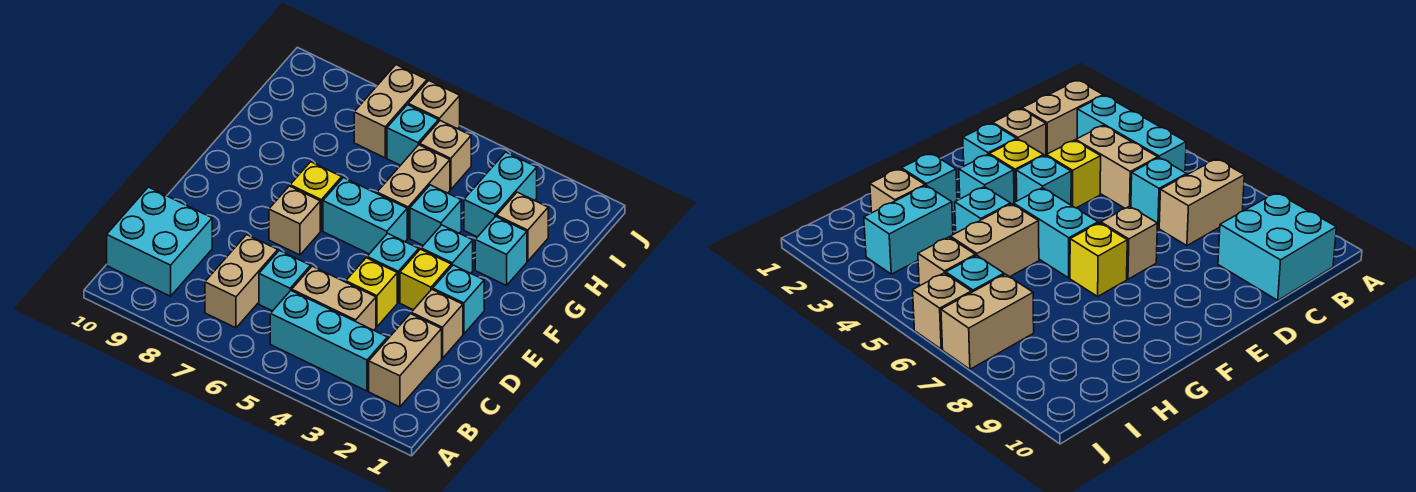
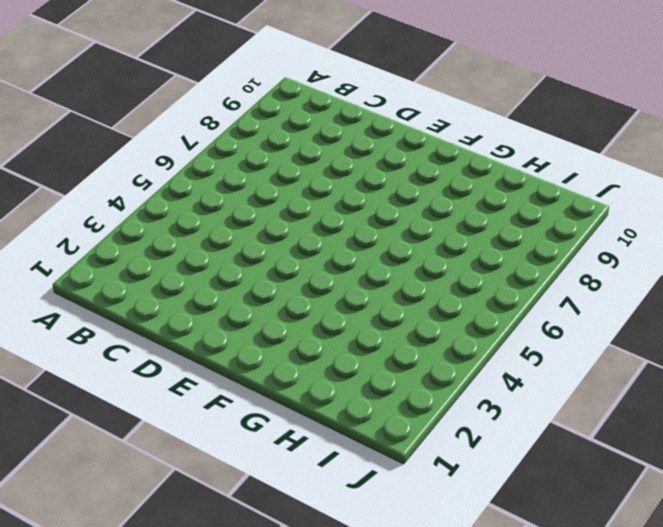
none -> tan 1x2 brick [369,314,442,407]
none -> cyan 1x3 brick [270,291,387,391]
none -> tan 1x2 brick [205,235,278,328]

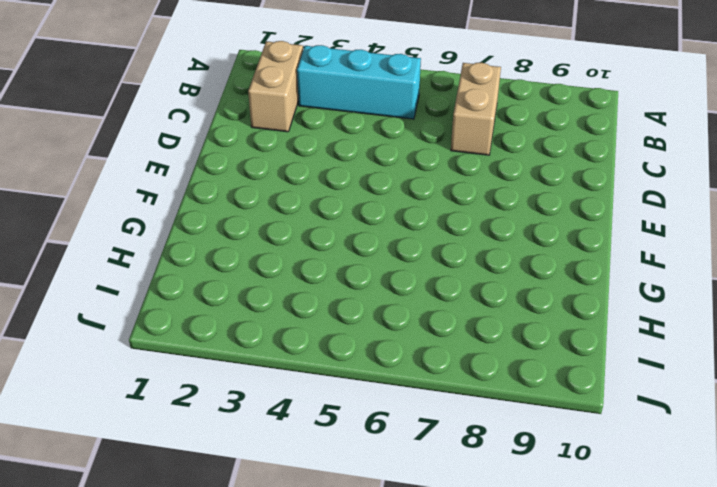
none -> cyan 2x2 brick [107,187,212,296]
none -> tan 1x2 brick [292,266,376,330]
none -> cyan 1x1 brick [259,250,311,311]

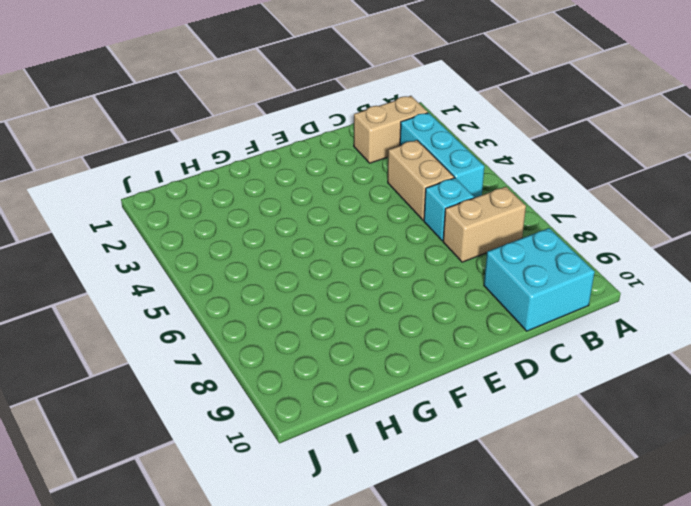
none -> tan 1x1 brick [411,289,463,358]
none -> yellow 1x1 brick [346,258,397,327]
none -> cyan 1x1 brick [433,265,484,334]

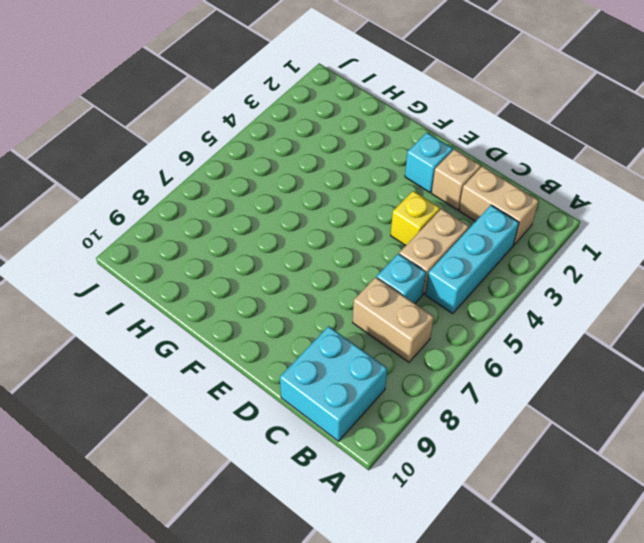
none -> yellow 1x1 brick [400,249,451,310]
none -> cyan 1x1 brick [367,233,419,302]
none -> tan 1x1 brick [269,186,320,255]

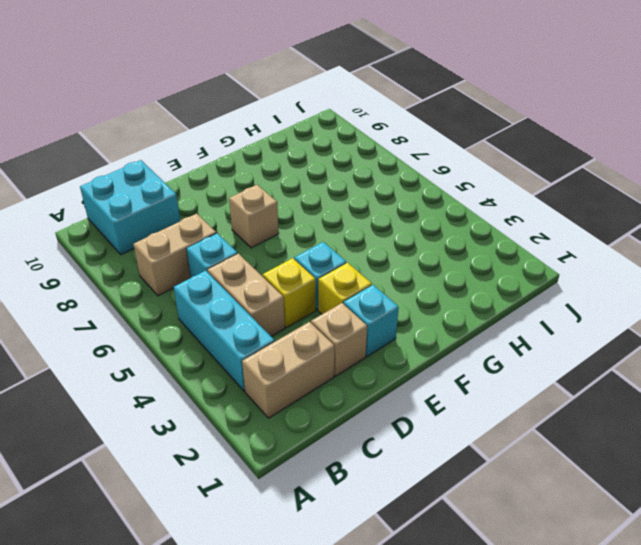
none -> cyan 1x1 brick [421,225,473,273]
none -> cyan 1x2 brick [323,178,407,254]
none -> yellow 1x1 brick [290,162,342,231]

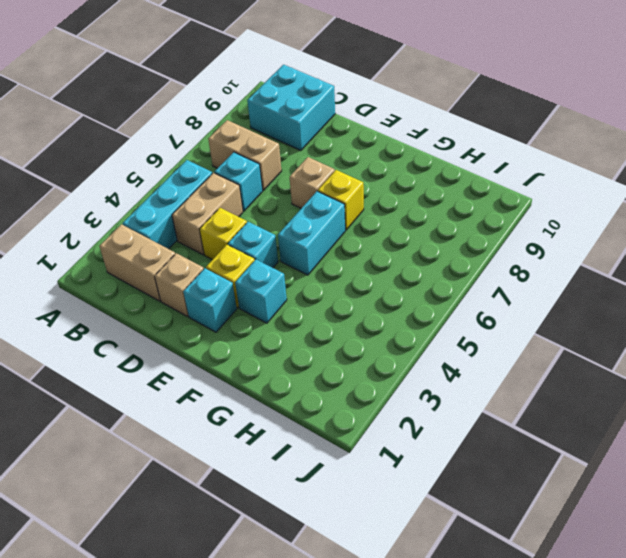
none -> cyan 1x1 brick [475,217,527,286]
none -> cyan 1x1 brick [410,185,461,245]
none -> tan 1x2 brick [377,145,450,238]

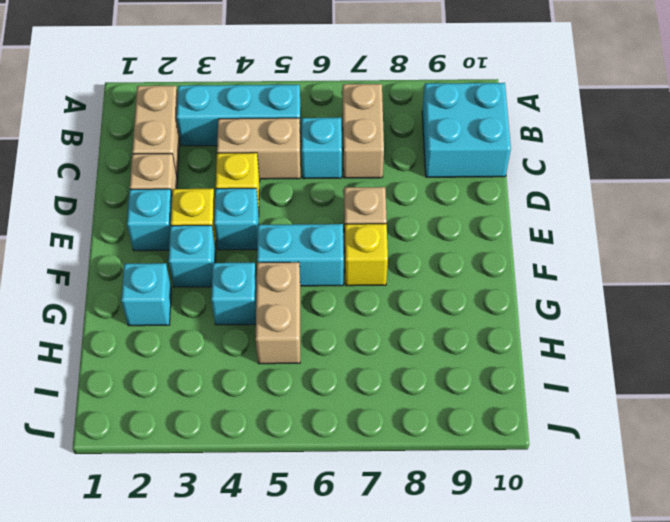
none -> tan 1x1 brick [497,192,548,261]
none -> cyan 1x2 brick [464,152,537,237]
none -> tan 1x1 brick [420,121,471,190]

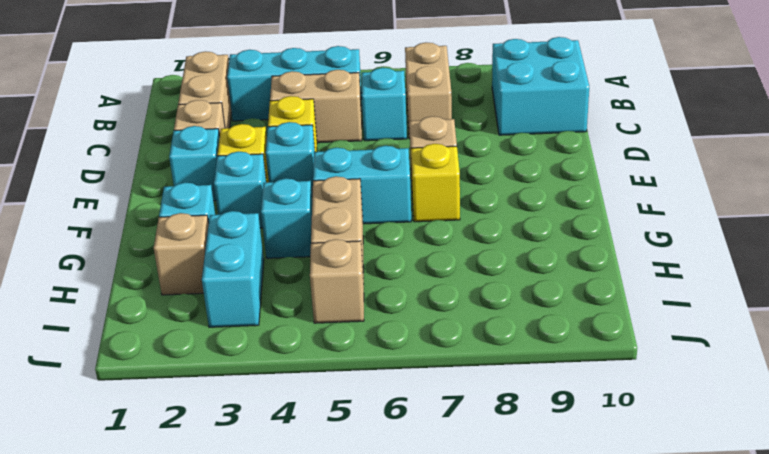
none -> cyan 1x1 brick [387,105,438,165]
none -> tan 1x2 brick [354,65,427,158]
none -> tan 1x1 brick [408,80,460,129]

